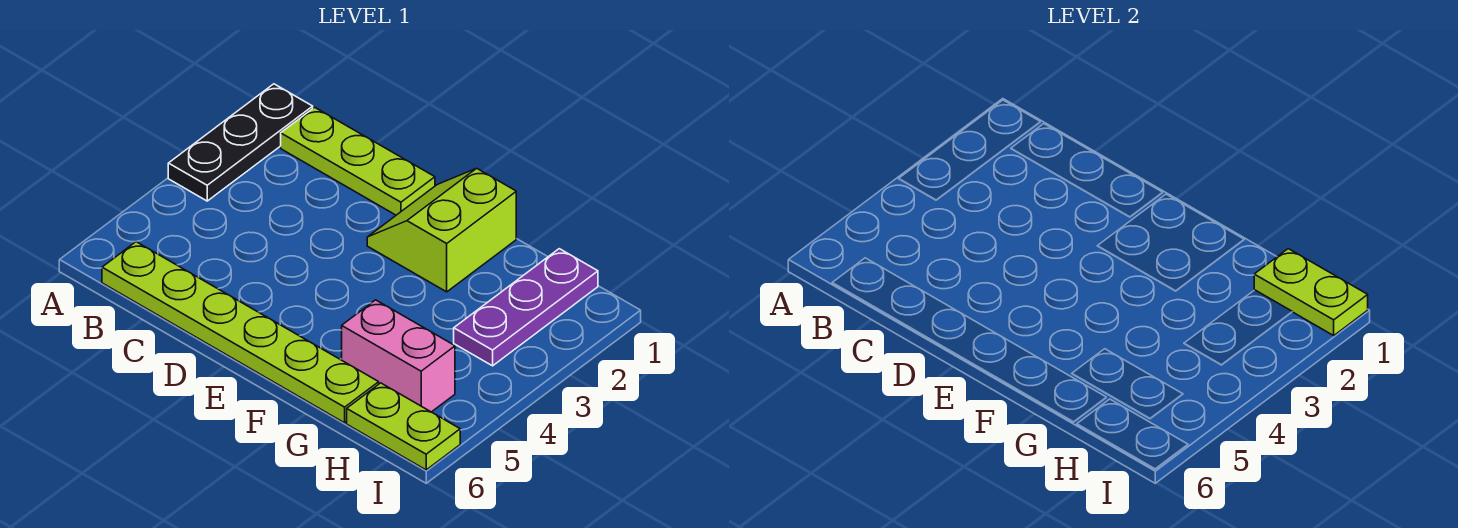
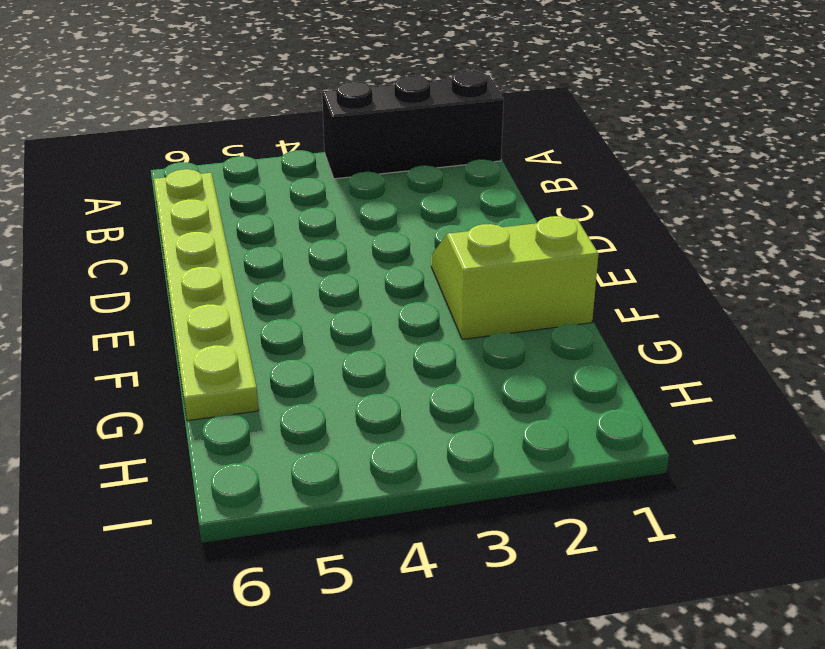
black 1x3 brick [322,71,504,179] -> black 1x3 plate [168,84,313,201]
none -> lime 1x3 plate [281,107,435,215]
none -> pink 1x2 brick [342,300,455,412]

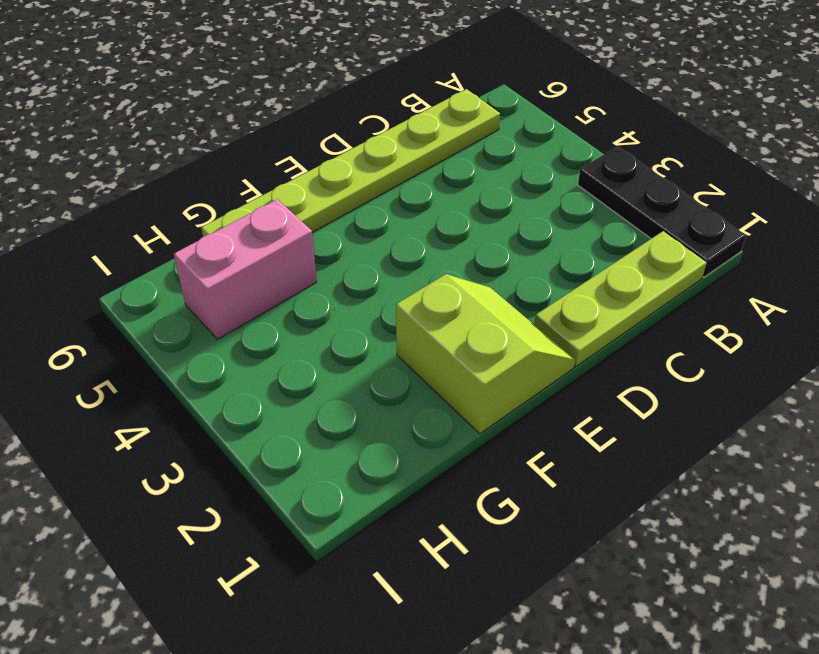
none -> purple 1x3 plate [454,249,598,366]
none -> lime 1x2 plate [347,383,460,470]

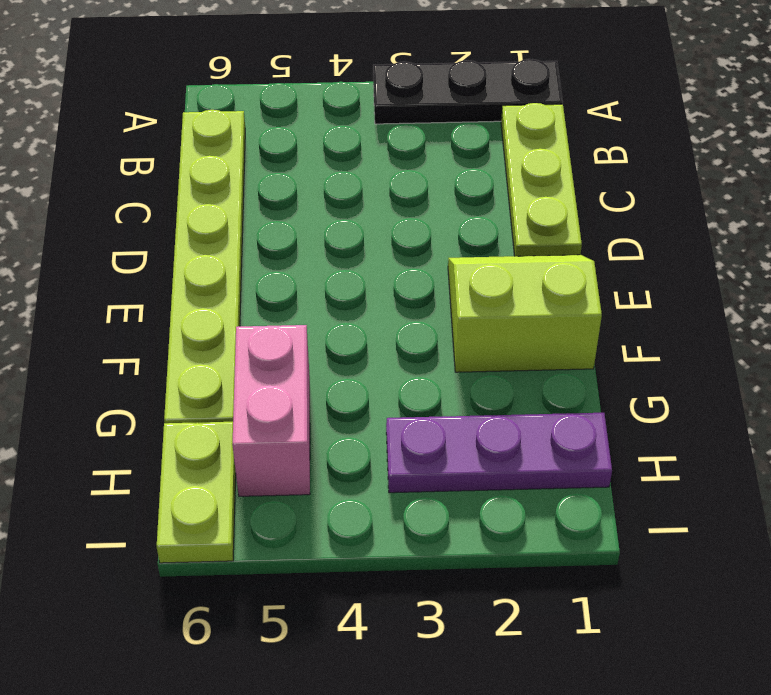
none -> lime 1x2 plate [1254,249,1368,335]

